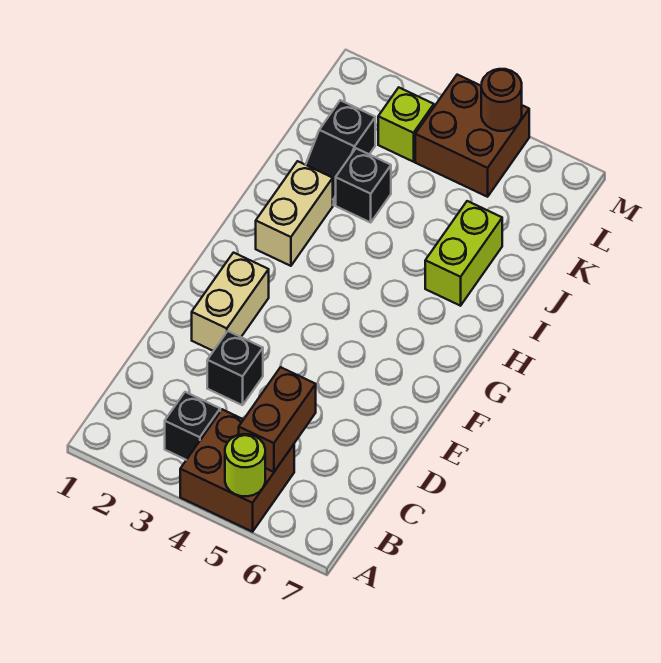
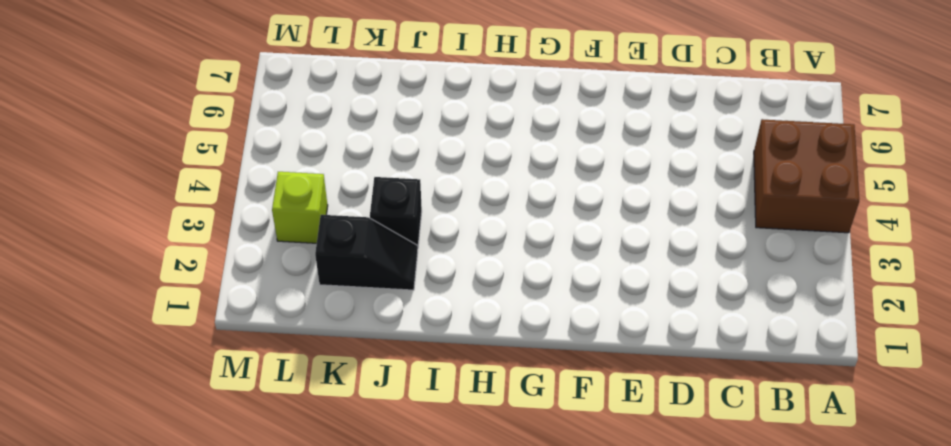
none -> black 1x1 brick [165,392,220,460]
none -> black 1x1 brick [207,331,263,405]
none -> tan 1x2 brick [192,253,269,351]

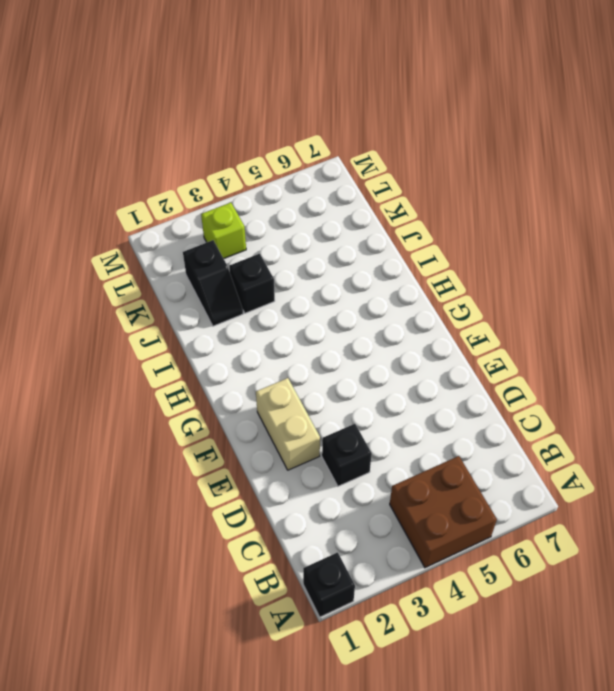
black 1x1 brick [303,552,355,617] -> black 1x1 brick moved to [165,392,220,460]
none -> tan 1x2 brick [256,161,333,266]
none -> lime 1x2 brick [425,201,502,306]
none -> brown 2x2 brick [415,75,529,197]

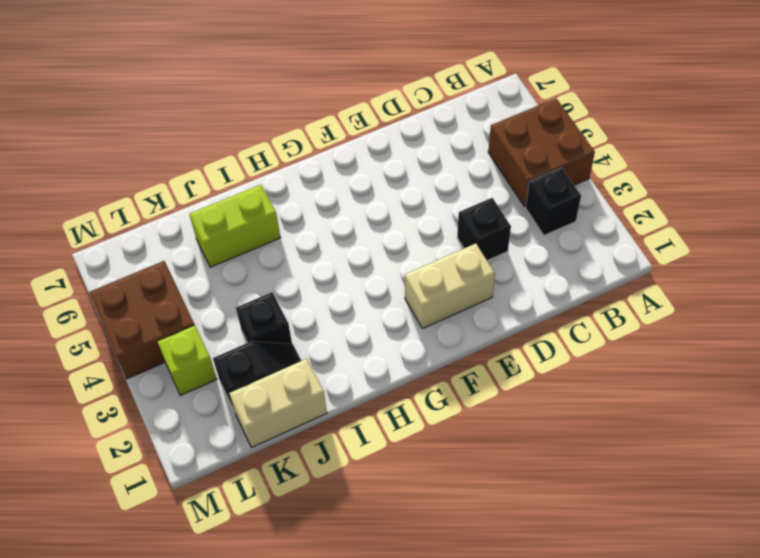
tan 1x2 brick [229,359,327,448] -> tan 1x2 brick moved to [256,161,333,266]
none -> lime 1x1 round brick [225,434,265,496]
none -> brown 1x2 brick [239,367,316,472]
none -> brown 1x1 round brick [481,69,522,131]

